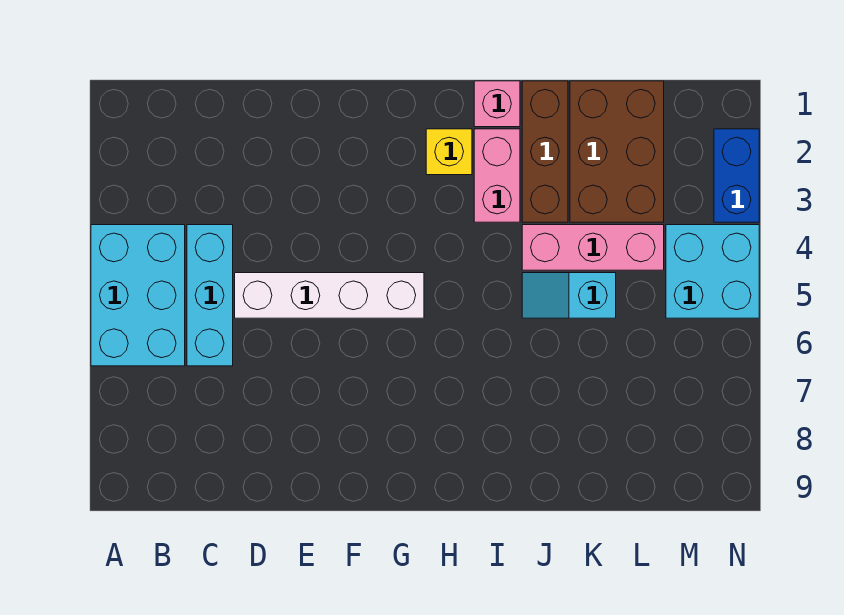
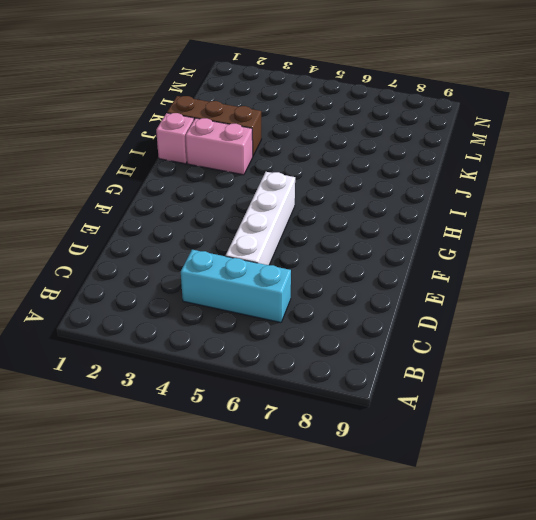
none -> cyan 2x3 brick [91,225,185,366]
none -> yellow 1x1 brick [426,129,472,175]
none -> pink 1x3 brick [522,225,664,270]

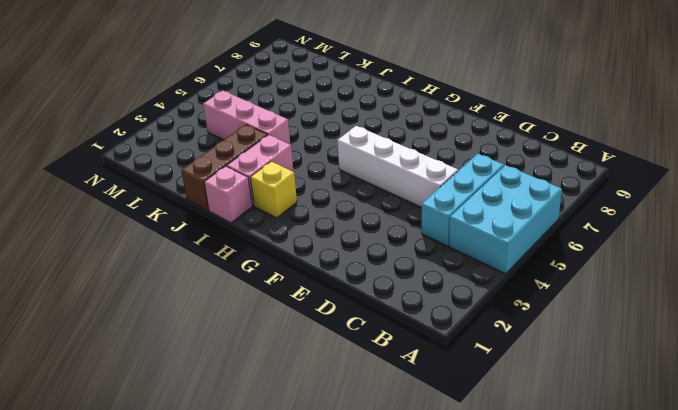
none -> cyan 1x2 slope [522,273,616,318]
none -> brown 2x3 brick [570,81,664,222]
none -> cyan 2x2 brick [666,225,759,318]

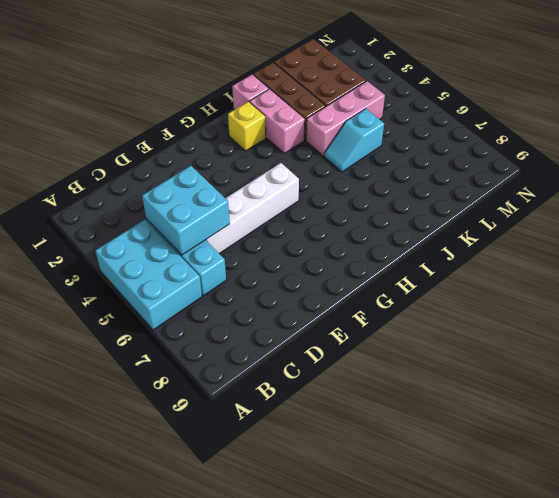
cyan 2x2 brick [142,166,230,255] -> cyan 2x2 brick moved to [666,225,759,318]
none -> blue 1x2 brick [714,129,759,222]

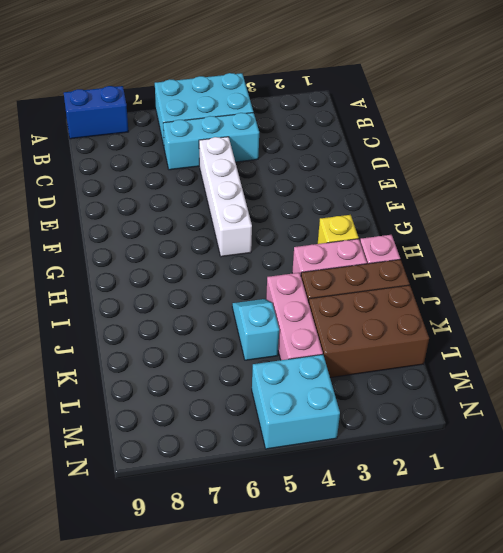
blue 1x2 brick [64,86,128,139] -> blue 1x2 brick moved to [714,129,759,222]

